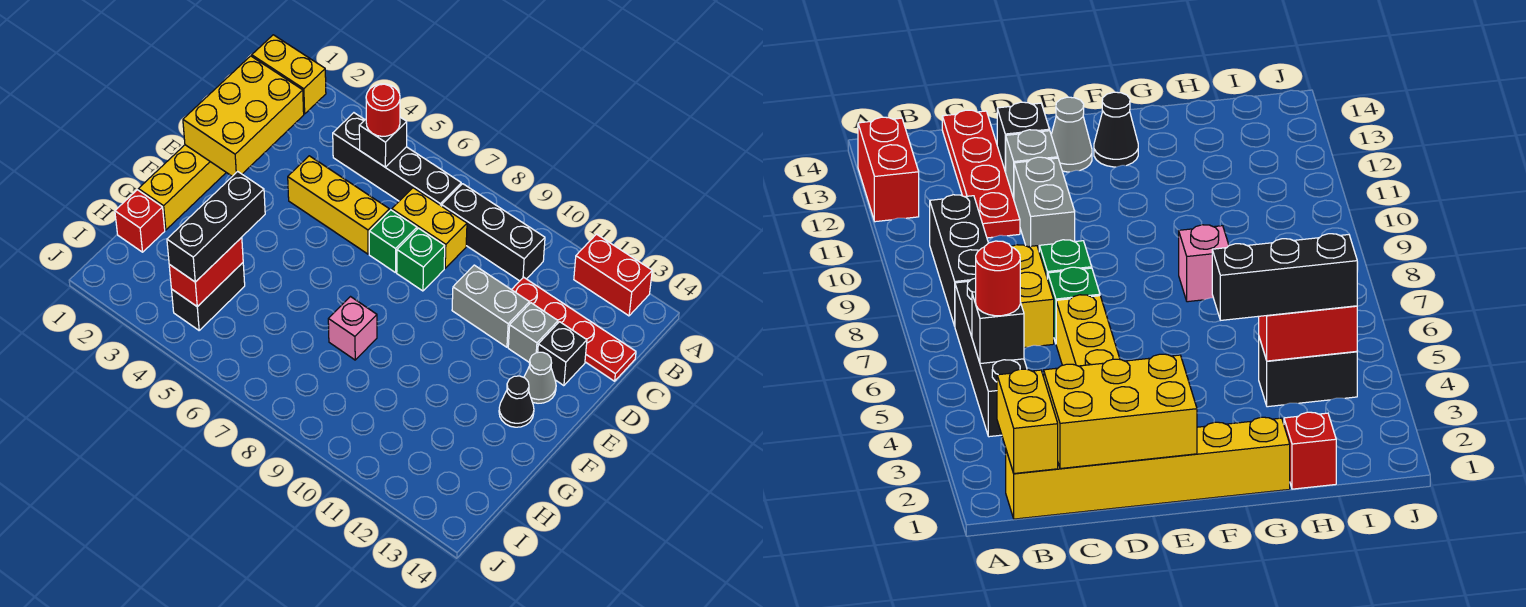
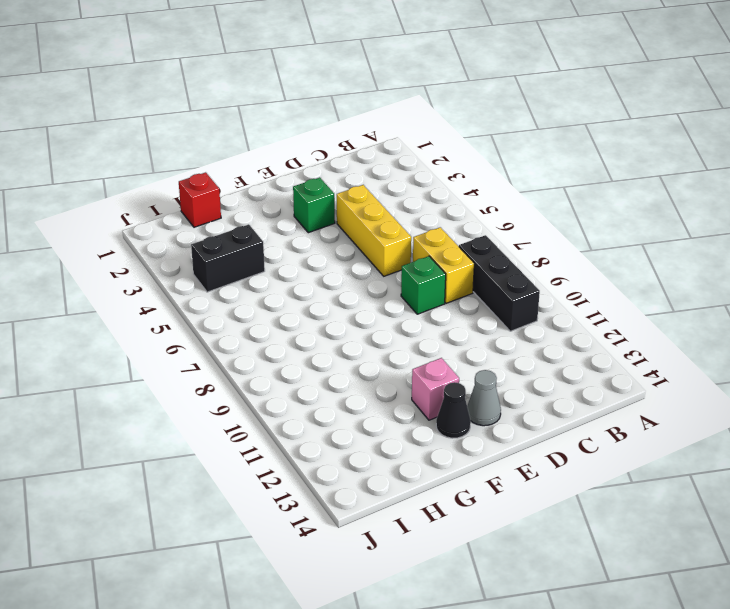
green 1x1 brick [293,177,335,233] -> green 1x1 brick moved to [369,210,417,273]
pink 1x1 brick [412,358,459,420] -> pink 1x1 brick moved to [328,297,377,360]
none -> red 1x2 brick [574,234,652,316]
none -> yellow 1x6 brick [139,145,226,230]
none -> black 1x4 brick [333,113,461,206]

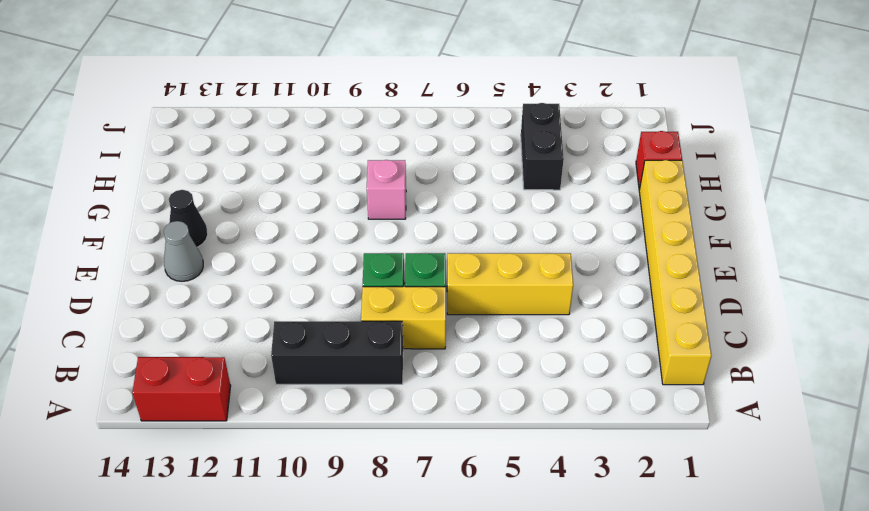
none -> black 1x4 brick [333,113,461,206]
none -> red 1x4 plate [512,277,636,381]
none -> grey 1x2 brick [452,265,529,347]

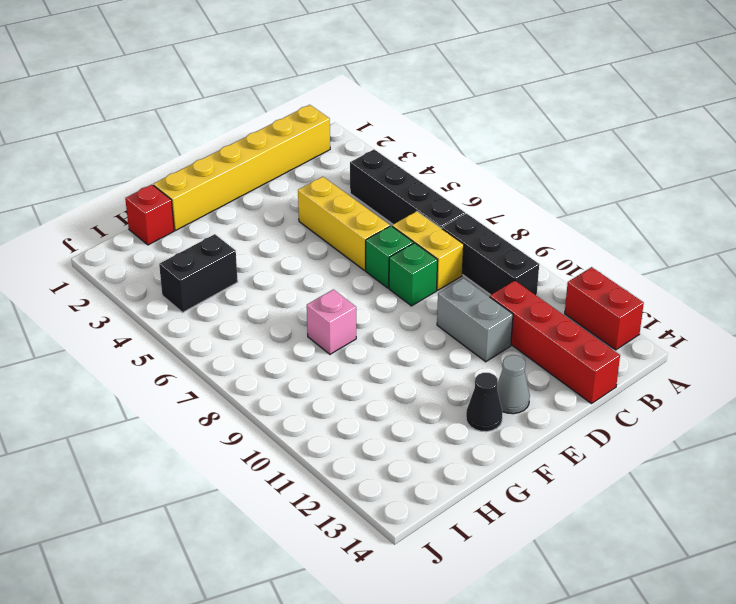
red 1x4 brick [490,281,620,404] -> red 1x4 plate [512,277,636,381]
none -> grey 1x1 brick [508,303,558,363]
none -> black 1x1 brick [538,322,587,386]
none -> yellow 1x2 brick [252,35,326,114]

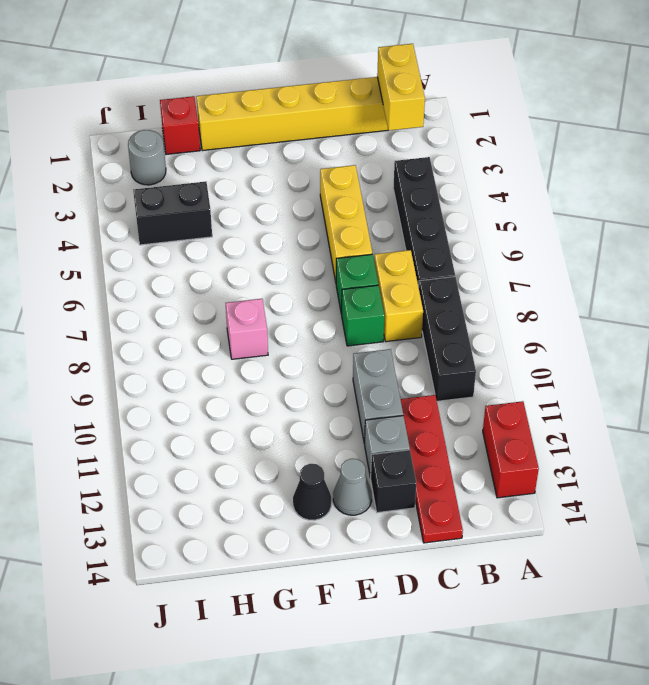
grey 1x1 round brick [128,130,166,185] -> none
none -> black 1x1 brick [359,117,407,167]
none -> yellow 2x3 brick [183,56,304,176]
none -> red 1x2 brick [169,238,243,307]

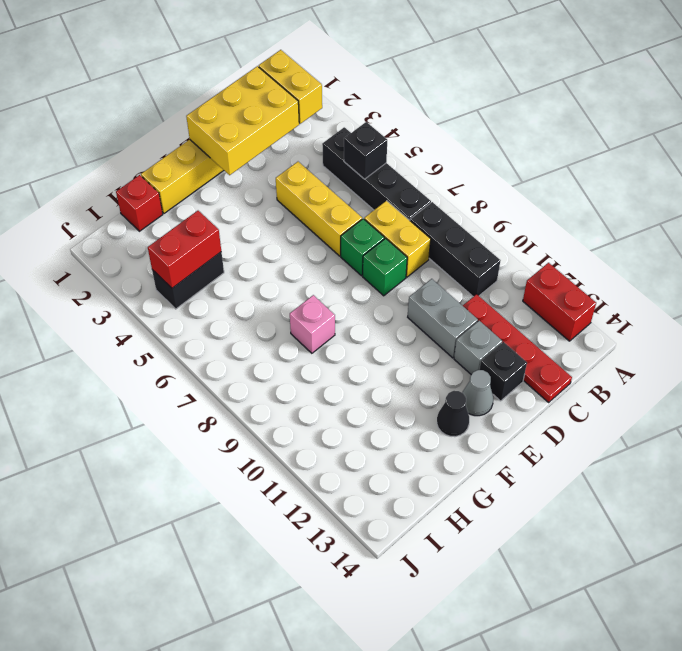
none -> red 1x1 round brick [366,84,400,136]
none -> black 1x3 brick [167,172,265,282]

